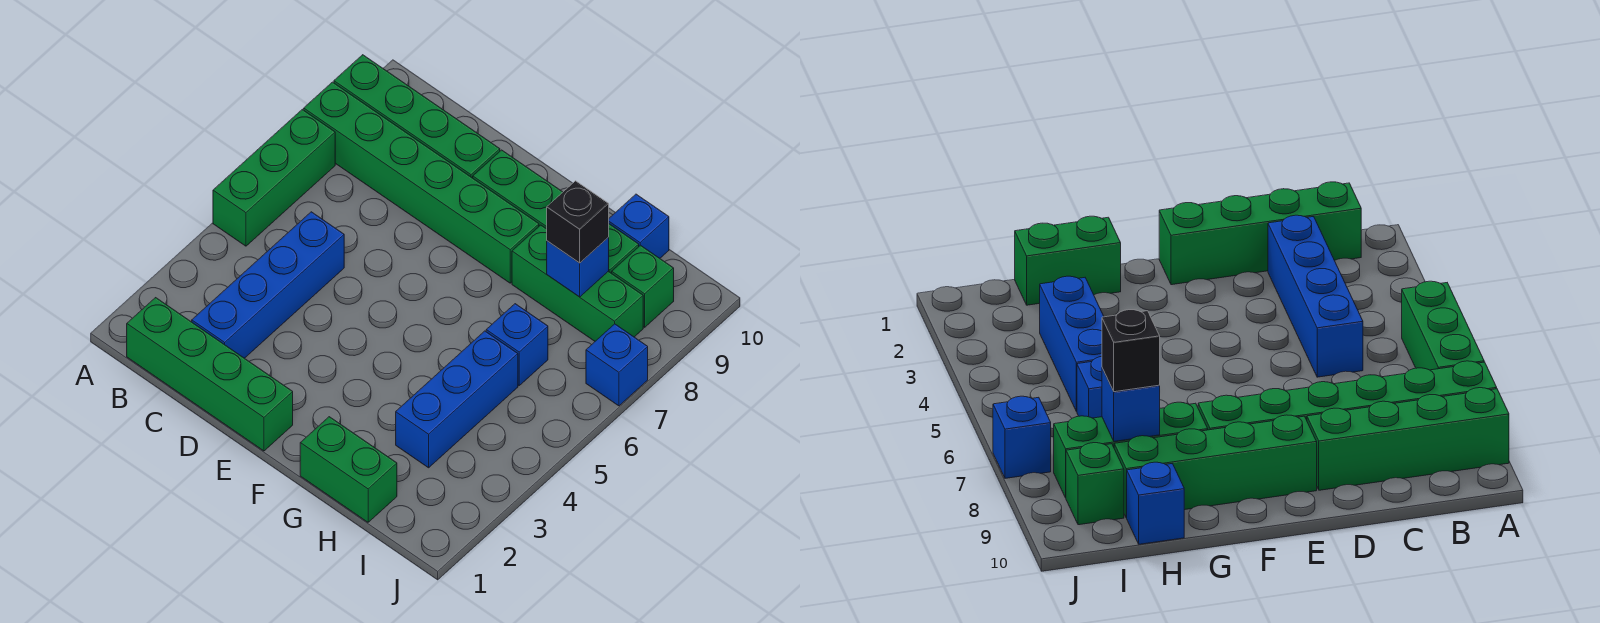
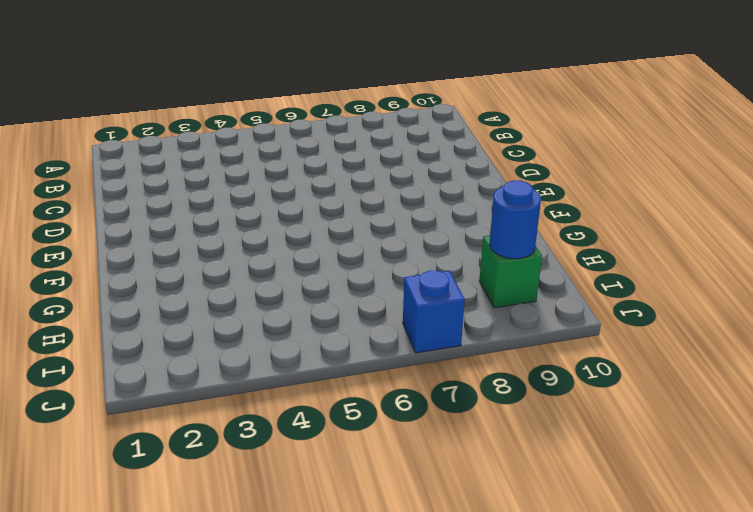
blue 1x1 round brick [489,181,541,259] -> none
none -> green 1x3 brick [213,109,335,246]
none -> green 1x6 brick [304,82,539,283]
none -> green 1x4 brick [334,55,500,178]

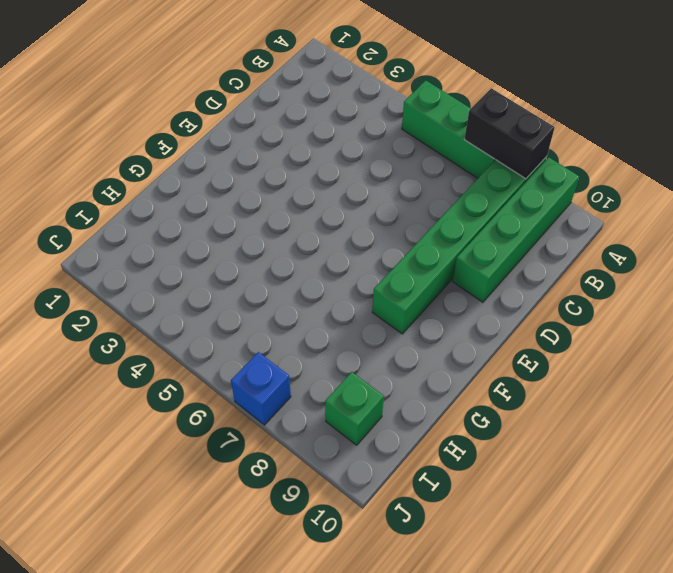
black 1x2 brick [464,88,555,179] -> none
none -> green 1x4 brick [127,298,293,451]
none -> blue 1x4 brick [192,212,344,358]
none -> green 1x4 brick [473,150,639,273]

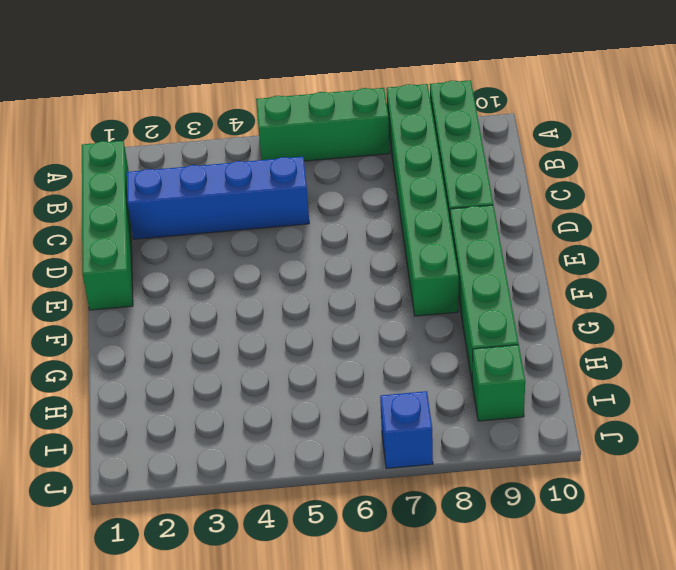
none -> green 1x2 brick [300,417,397,522]
none -> green 1x3 brick [512,225,643,341]
none -> blue 1x3 brick [396,331,518,468]

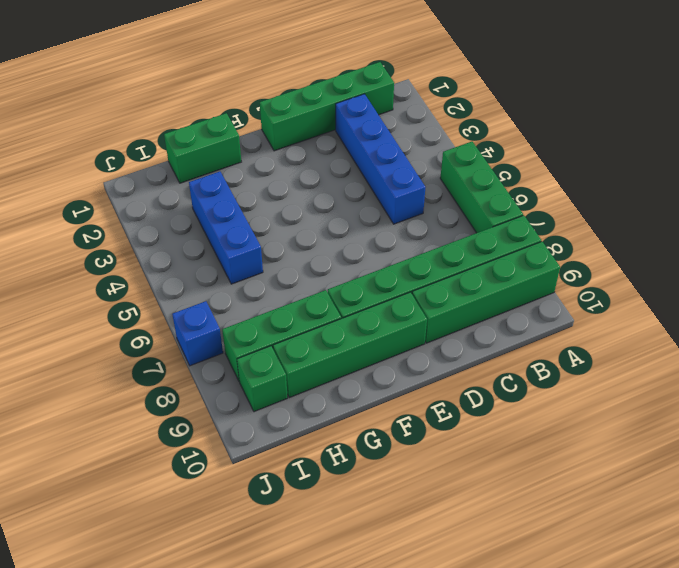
none -> blue 1x1 brick [486,304,548,385]
none -> blue 1x1 brick [609,194,669,258]
none -> blue 1x1 brick [547,238,609,297]

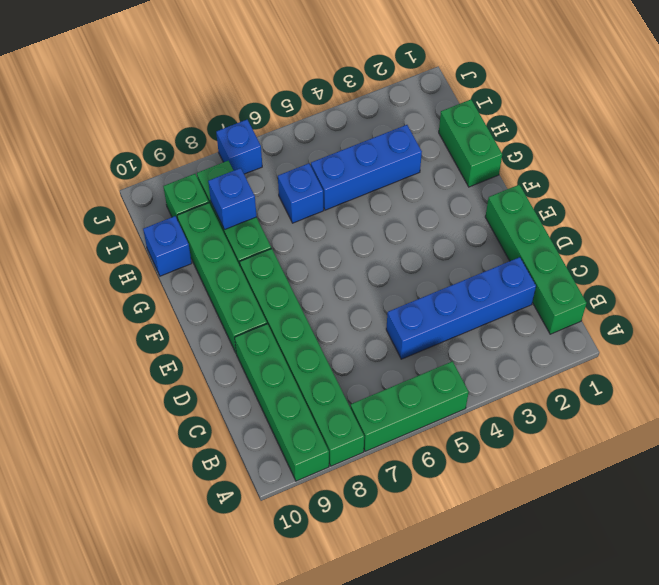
none -> black 1x1 brick [547,181,609,263]

